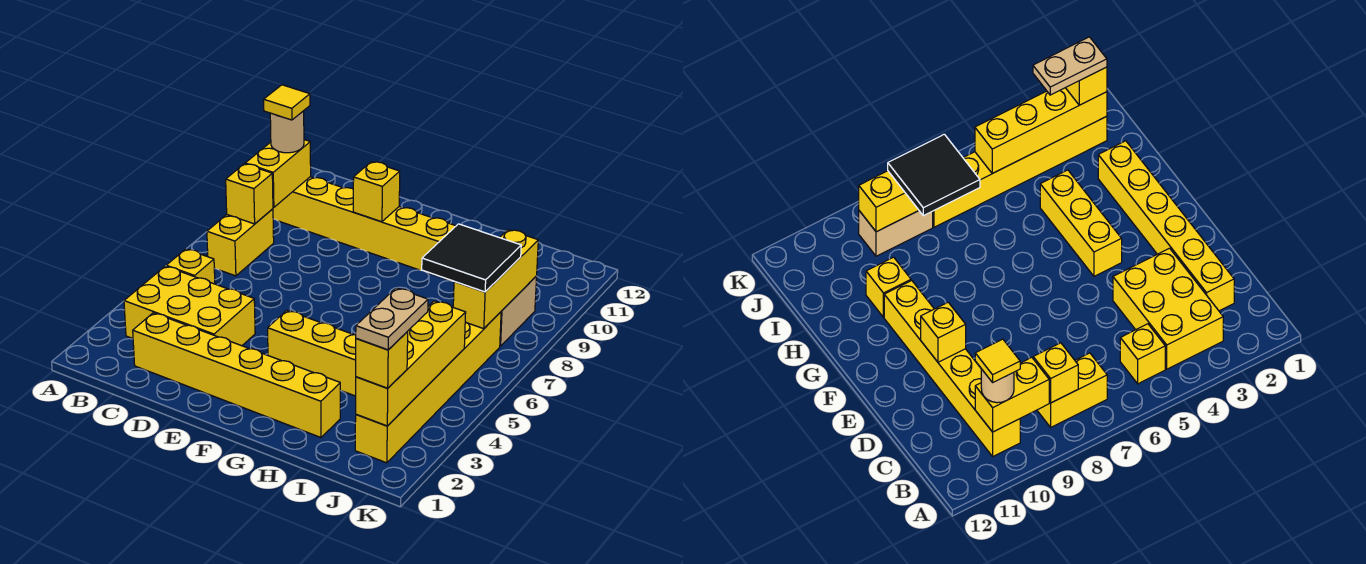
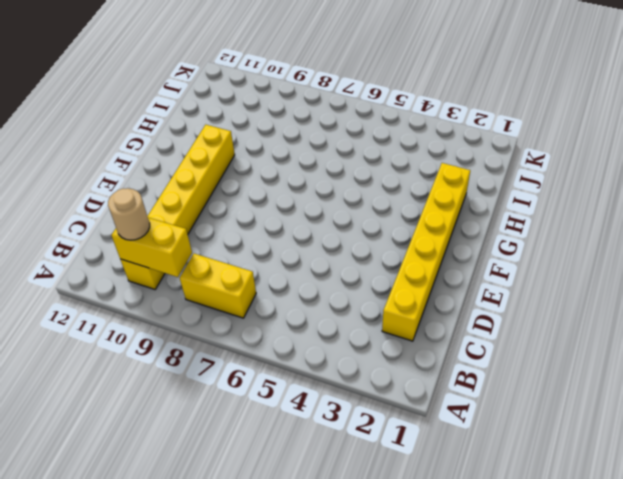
none -> yellow 2x3 brick [124,266,255,346]
none -> yellow 1x1 brick [166,249,215,284]
none -> yellow 1x3 brick [268,311,356,396]

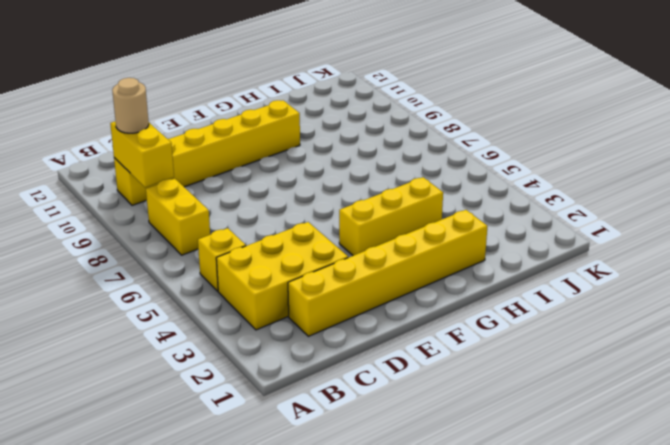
none -> yellow 1x1 brick [866,257,911,317]
none -> yellow 1x6 brick [355,312,501,463]
none -> tan 1x2 brick [500,276,537,346]

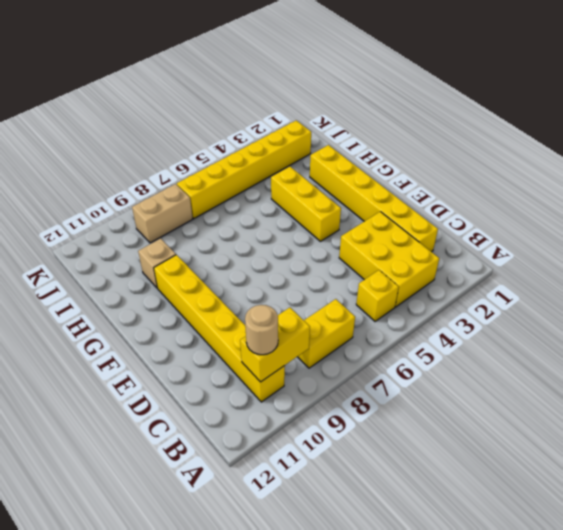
tan 1x1 brick [138,238,176,288] -> yellow 1x1 brick [866,257,911,317]
none -> yellow 1x1 brick [226,164,273,224]
none -> yellow 1x1 brick [353,162,400,222]
none -> yellow 1x4 brick [356,301,466,426]

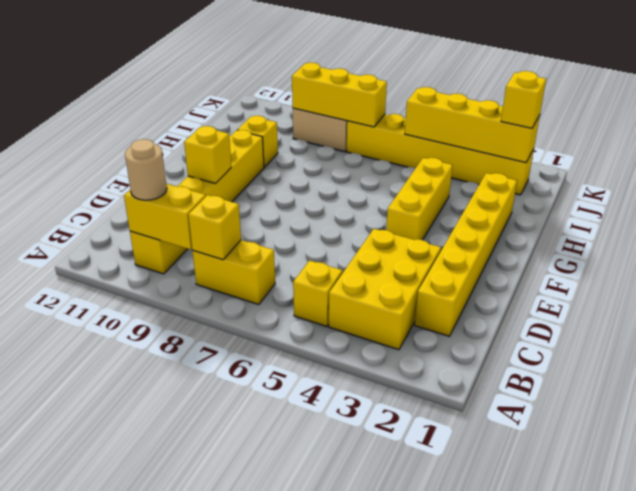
none -> black 2x2 tile [422,224,521,292]
none -> yellow 1x1 tile [264,85,310,120]
none -> tan 1x2 plate [356,288,428,350]

